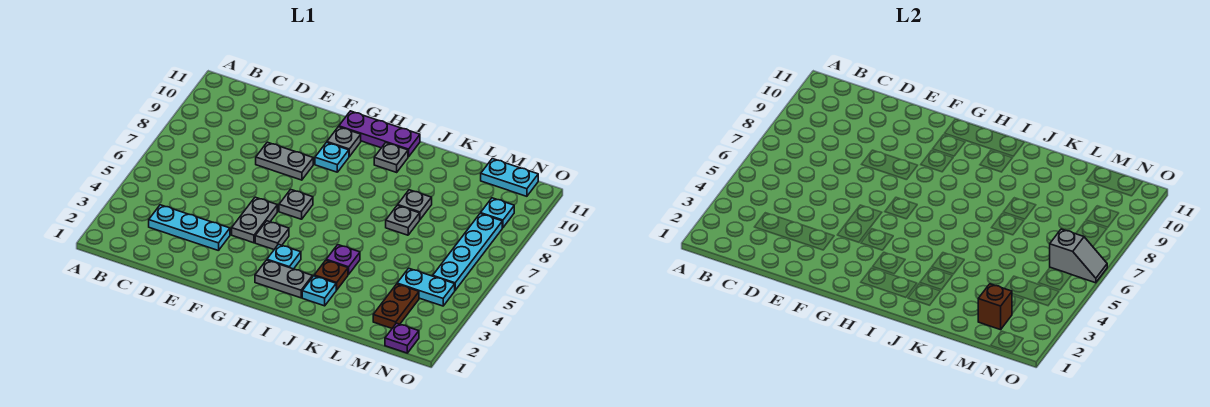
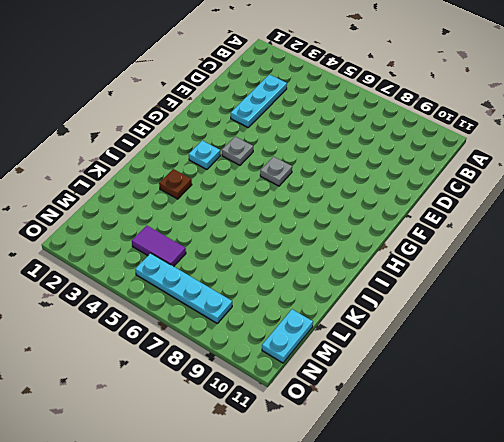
purple 1x2 tile [132,226,186,266] -> cyan 1x2 plate [397,268,455,306]
none -> grey 1x2 plate [256,142,313,180]
none -> grey 1x2 plate [232,197,277,243]
none -> cyan 1x1 plate [315,142,349,172]

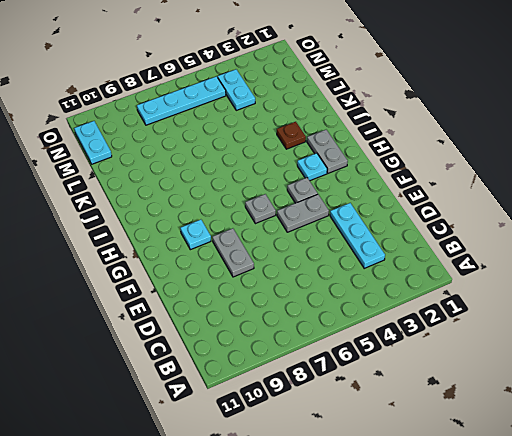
none -> grey 1x1 plate [327,127,361,156]
none -> purple 1x3 plate [339,111,420,157]
none -> grey 1x1 plate [374,143,408,172]

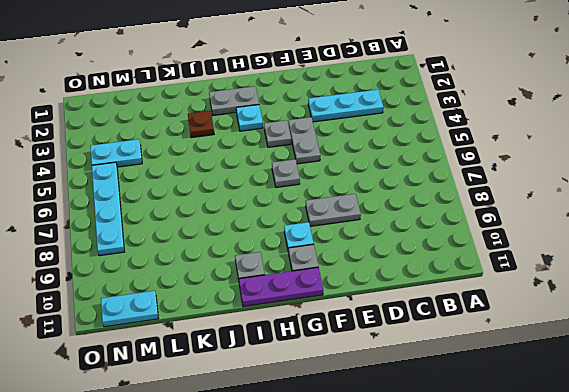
none -> cyan 1x1 plate [302,276,336,306]
none -> purple 1x1 plate [326,245,360,274]
none -> grey 1x1 plate [386,205,420,235]

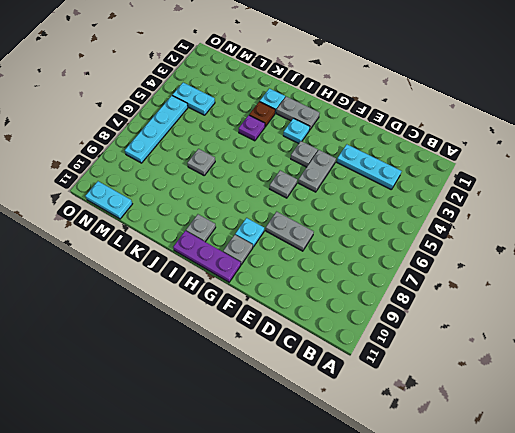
none -> grey 1x1 plate [398,190,432,219]
none -> brown 1x2 plate [373,284,419,328]
none -> purple 1x1 plate [385,323,419,353]

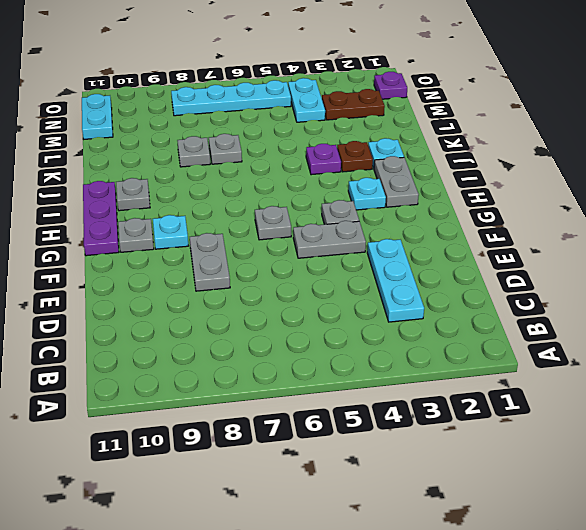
none -> cyan 1x1 plate [481,198,514,228]
none -> brown 1x1 brick [978,284,1012,330]
none -> grey 1x2 slope [1050,229,1107,283]

